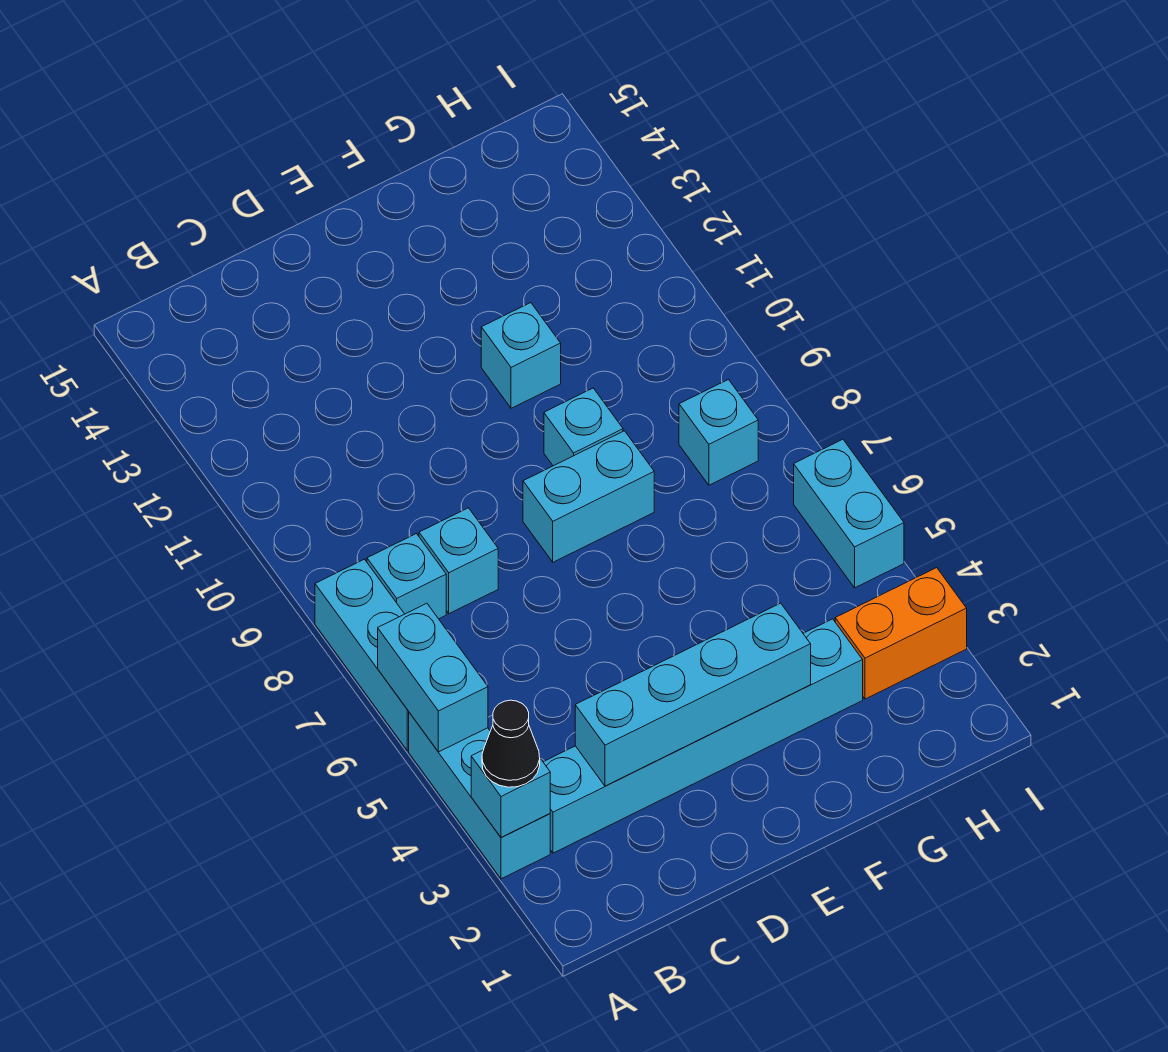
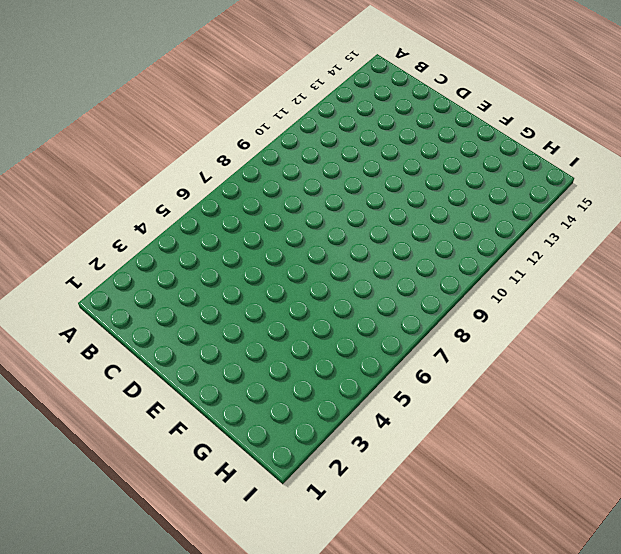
none -> cyan 1x3 brick [409,713,550,879]
none -> cyan 1x3 brick [315,559,409,751]
none -> cyan 1x6 brick [543,619,863,853]

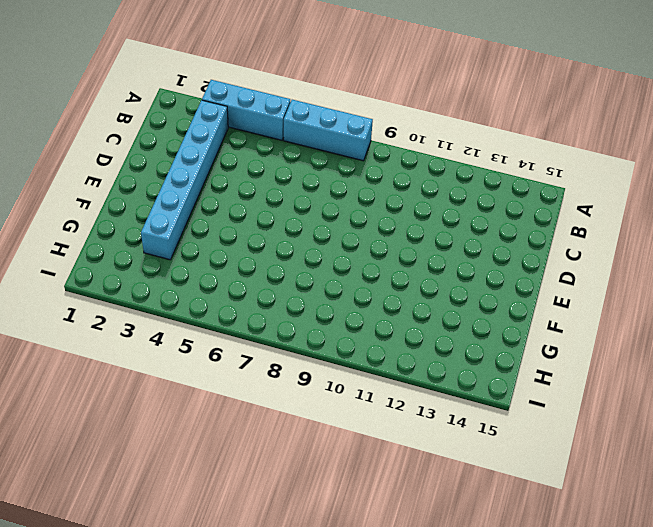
none -> cyan 1x1 brick [367,534,446,619]
none -> cyan 1x1 brick [419,508,498,614]
none -> cyan 1x2 brick [523,431,654,562]

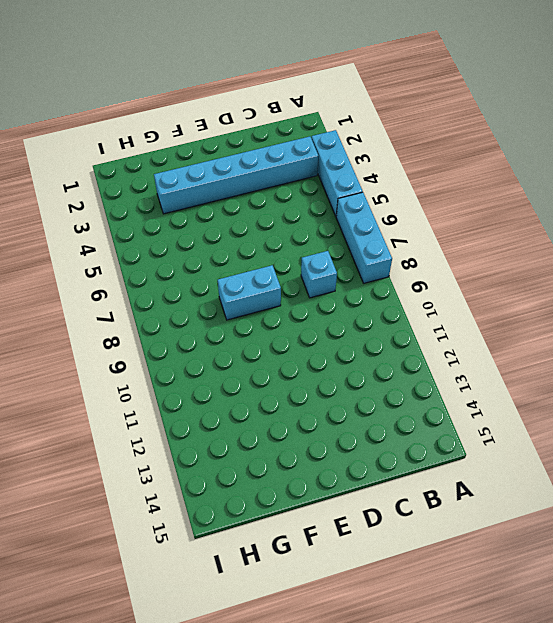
none -> cyan 1x1 brick [367,534,446,619]
none -> cyan 1x1 brick [544,388,623,466]
none -> cyan 1x1 brick [481,303,561,408]

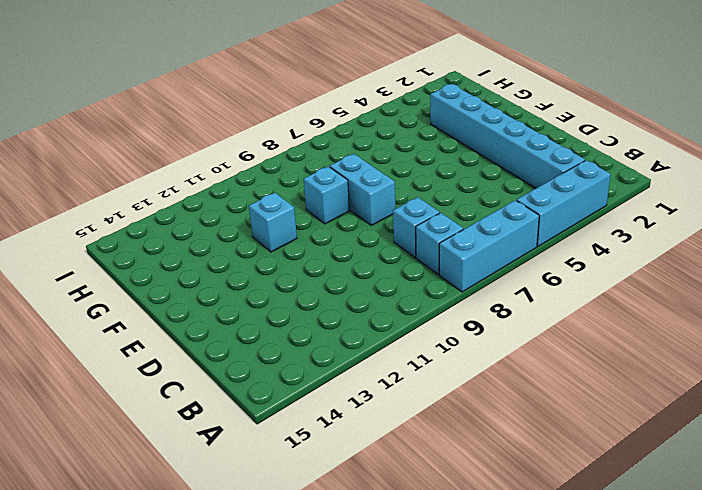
none -> orange 1x2 brick [835,568,967,699]
none -> cyan 1x1 brick [679,380,758,485]
none -> cyan 1x2 brick [794,439,904,588]

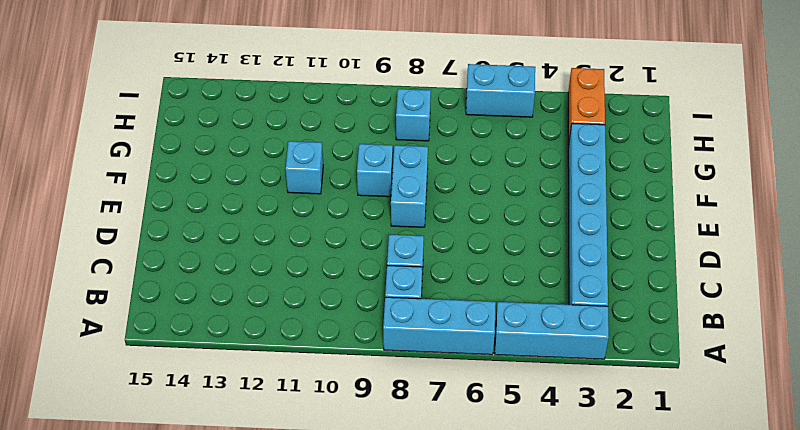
none -> cyan 1x1 brick [471,750,550,838]
none -> cyan 1x2 brick [378,603,488,752]
none -> cyan 1x4 brick [575,603,811,786]

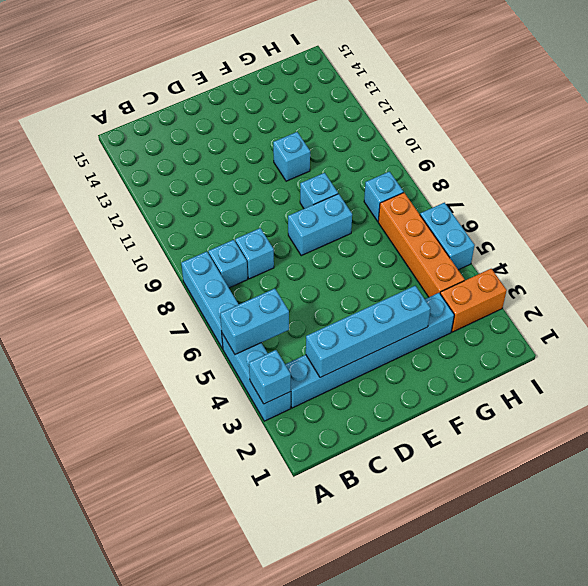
cyan 1x2 brick [220,289,289,354] -> cyan 1x2 brick turned to [378,603,488,752]
orange 1x4 brick [378,193,465,297] -> none
none -> black 1x1 cone [482,700,540,787]

